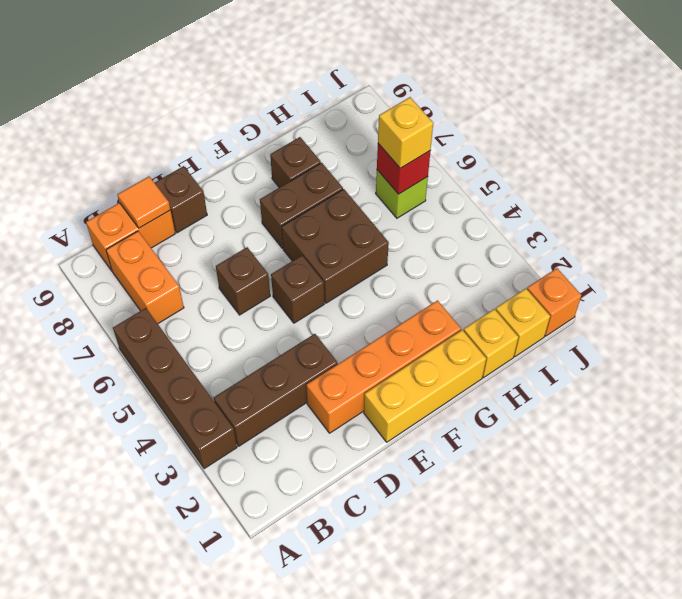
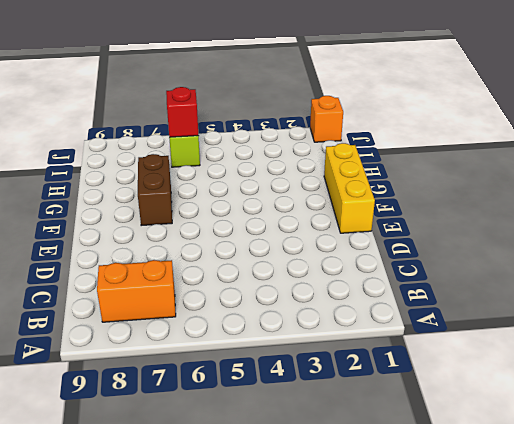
none -> brown 1x4 brick [113,308,237,469]
none -> brown 1x3 brick [214,334,338,446]
none -> orange 1x2 brick [86,203,175,271]

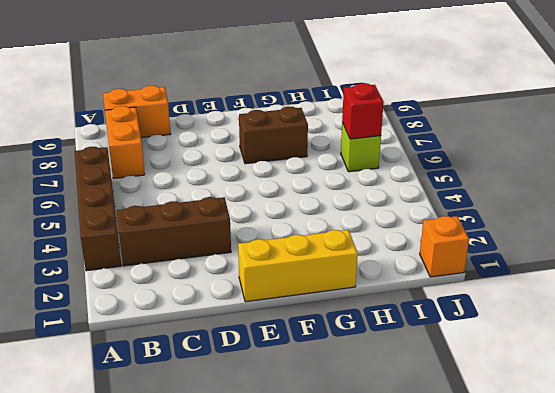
none -> orange 1x4 brick [306,301,461,433]
none -> brown 1x1 brick [216,247,270,315]
none -> brown 1x1 brick [155,166,207,233]

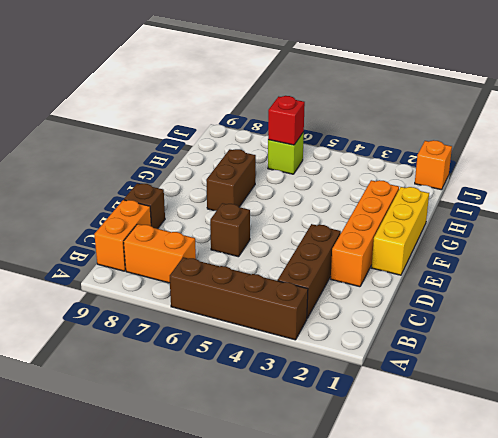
none -> brown 1x1 brick [271,255,324,323]
none -> brown 2x2 brick [282,189,389,303]
none -> brown 1x1 brick [270,137,321,188]

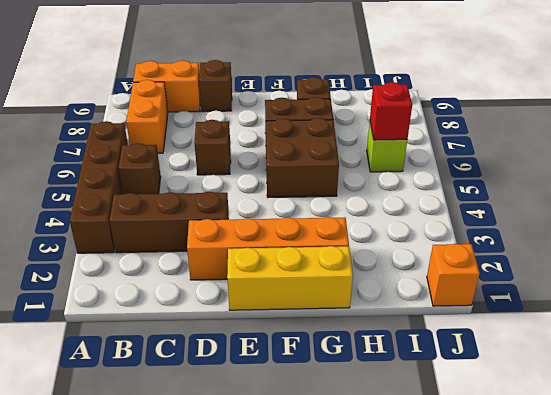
brown 1x1 brick [118,143,161,194] -> brown 1x1 brick moved to [271,255,324,323]
none -> yellow 1x1 brick [464,309,518,378]
none -> yellow 1x1 brick [496,288,550,357]
none -> orange 1x1 tile [117,177,170,228]

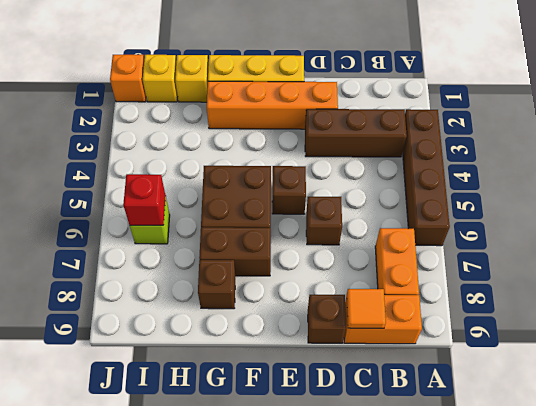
none -> yellow 1x1 brick [378,97,433,168]

